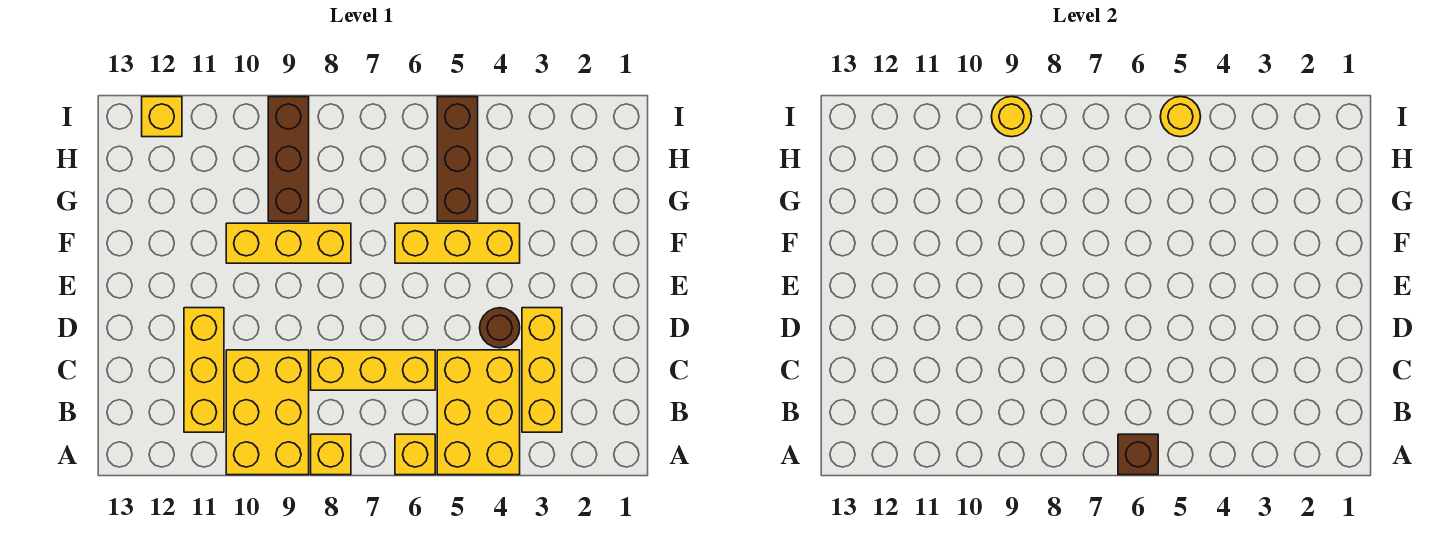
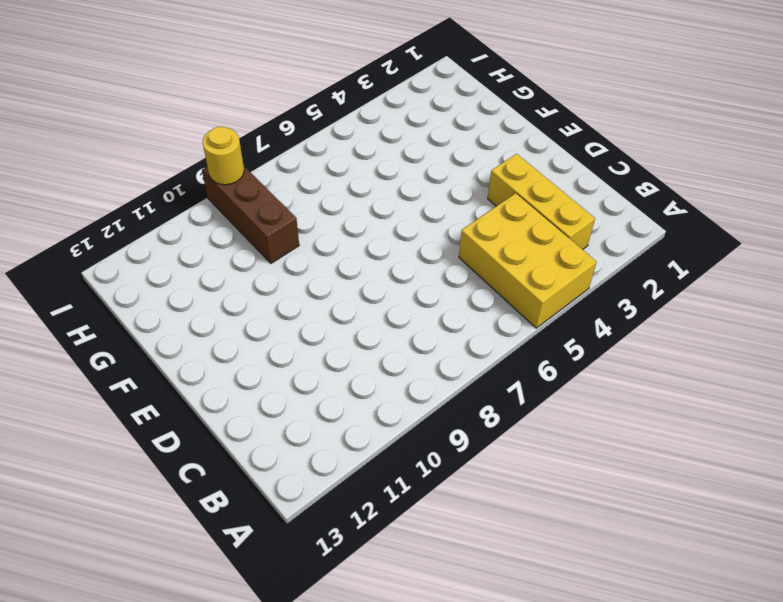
none -> yellow 1x1 brick [395,434,435,475]
none -> yellow 1x1 brick [311,434,351,475]
none -> yellow 2x3 brick [226,350,309,475]

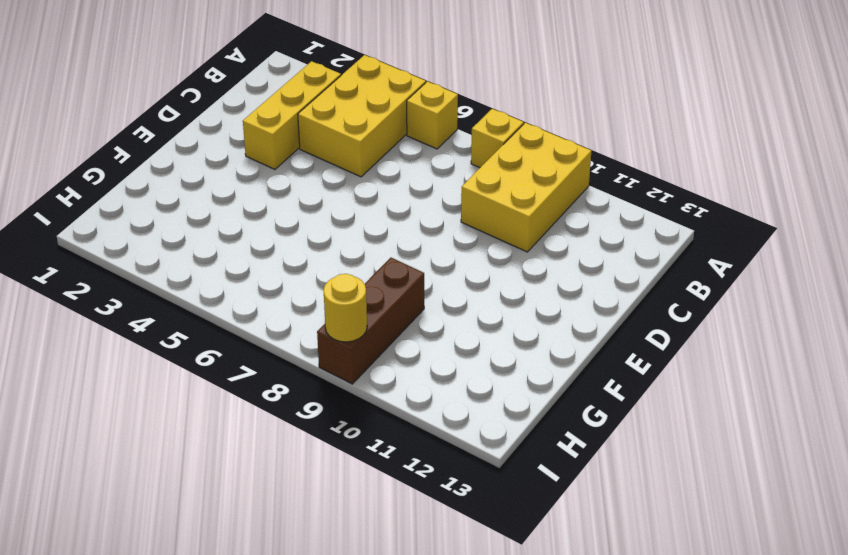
none -> yellow 1x3 brick [184,308,224,432]
none -> yellow 1x3 brick [311,350,435,390]
none -> brown 1x1 round brick [480,308,520,348]

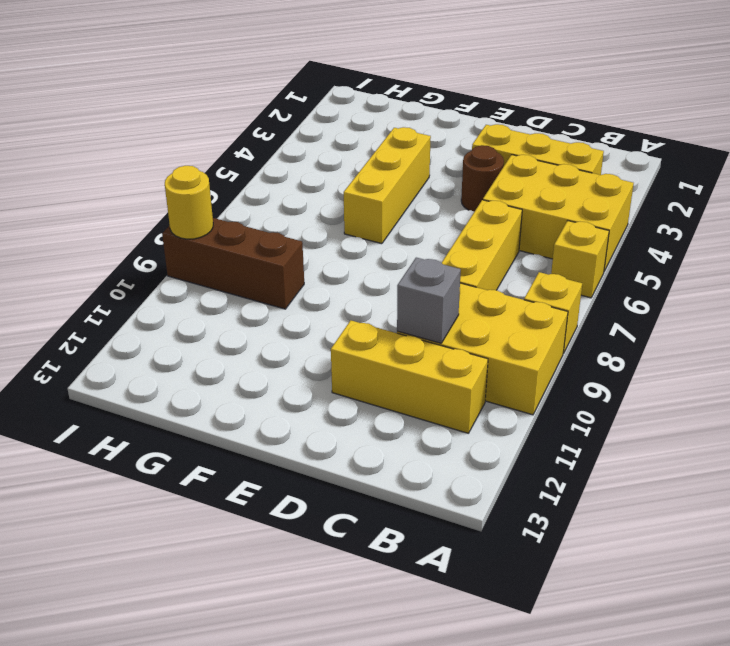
grey 1x1 brick [397,258,461,343] -> none
none -> yellow 1x3 brick [226,223,351,263]
none -> brown 1x3 brick [437,97,478,221]
none -> yellow 1x1 brick [142,97,182,137]

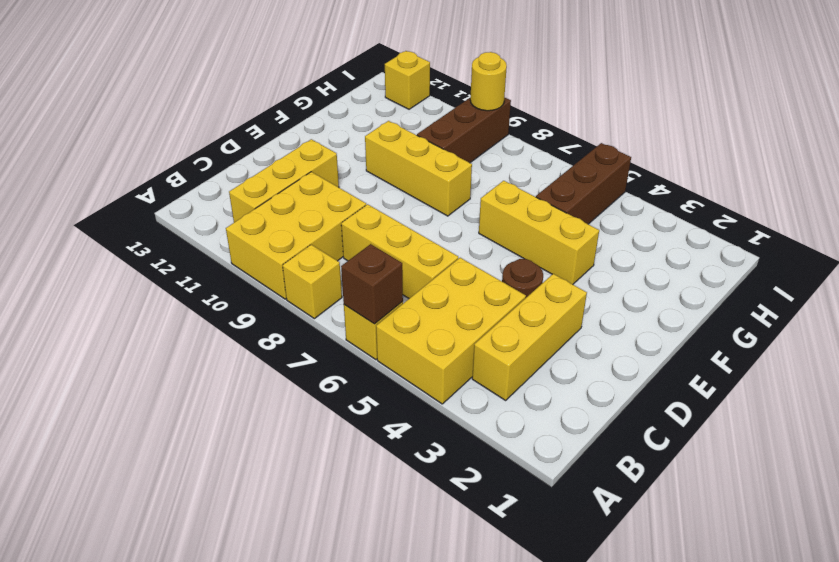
none -> yellow 1x1 round brick [1160,97,1201,137]

